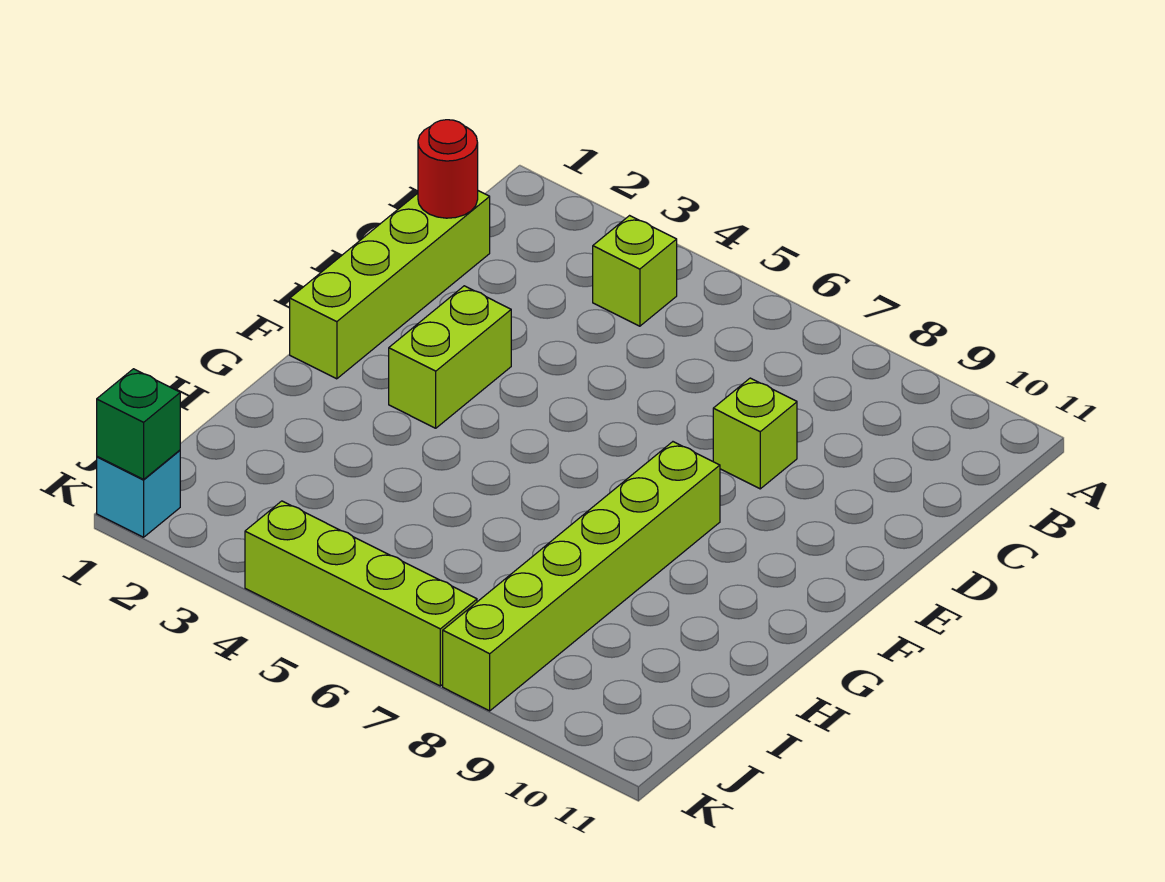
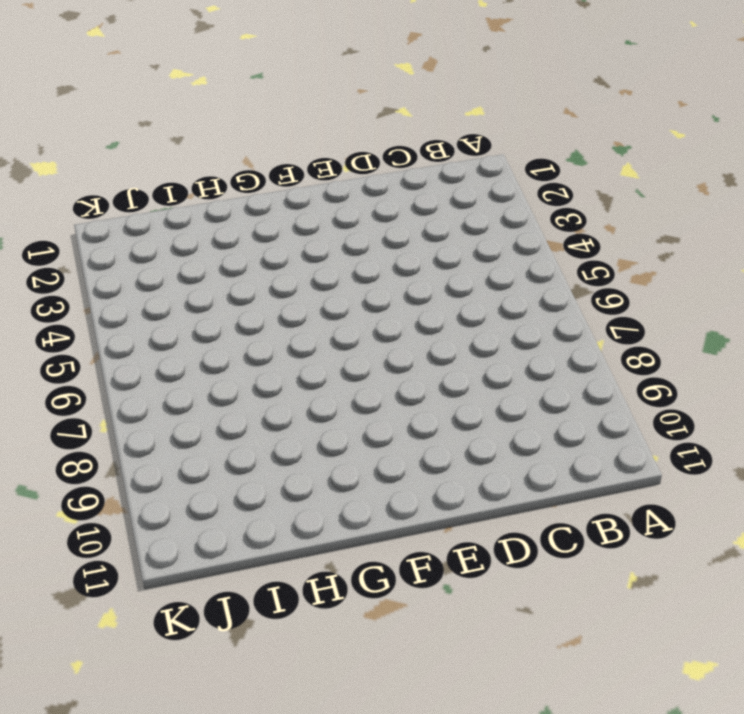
none -> lime 1x1 brick [593,216,677,326]
none -> lime 1x4 brick [290,191,490,379]

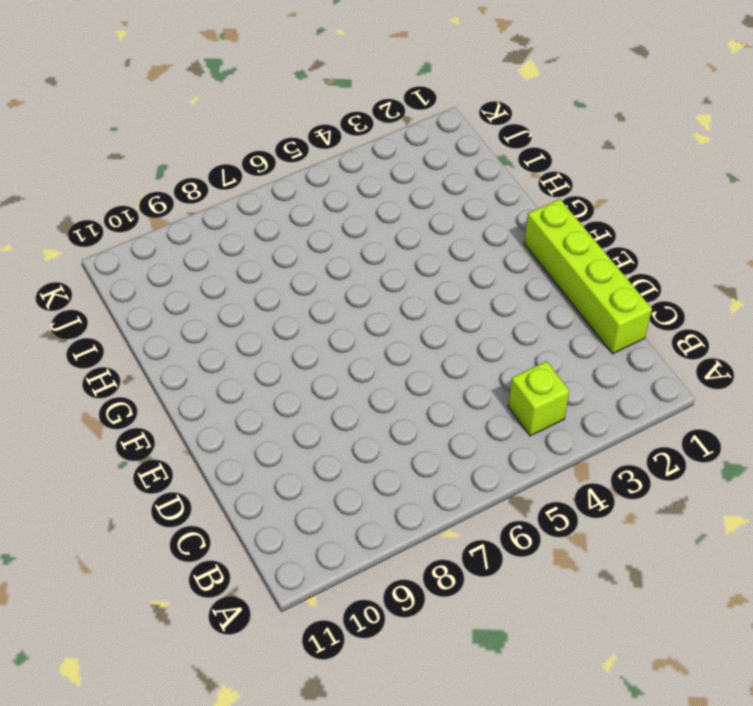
none -> lime 1x1 brick [713,378,797,489]
none -> lime 1x2 brick [389,286,511,428]

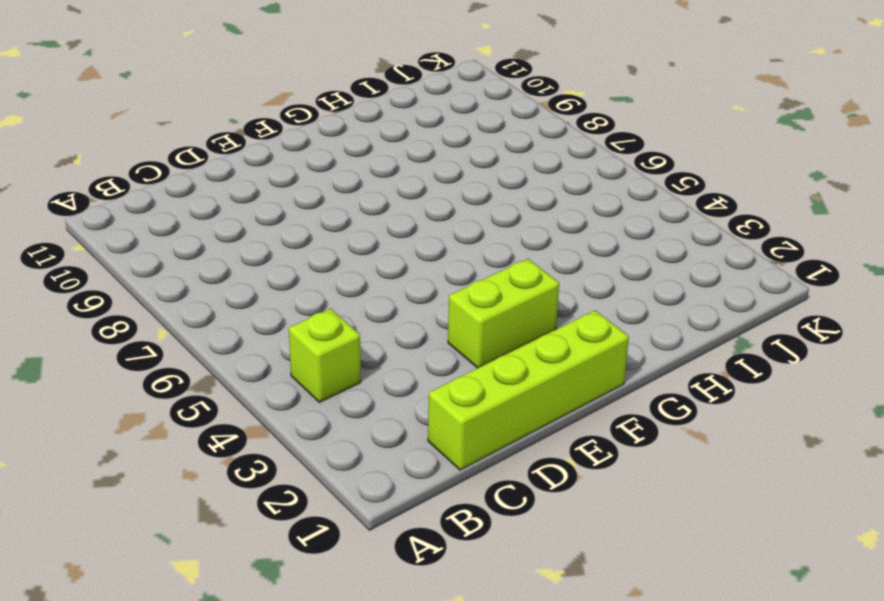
none -> lime 1x1 brick [713,378,797,489]
none -> lime 1x6 brick [443,442,720,711]

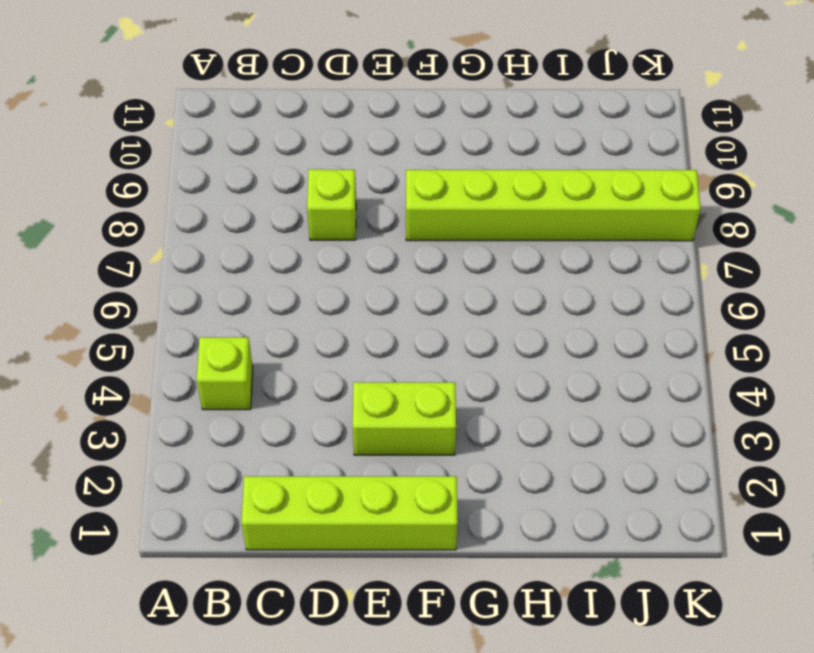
none -> cyan 1x1 brick [97,450,180,537]
none -> lime 1x4 brick [245,501,477,686]

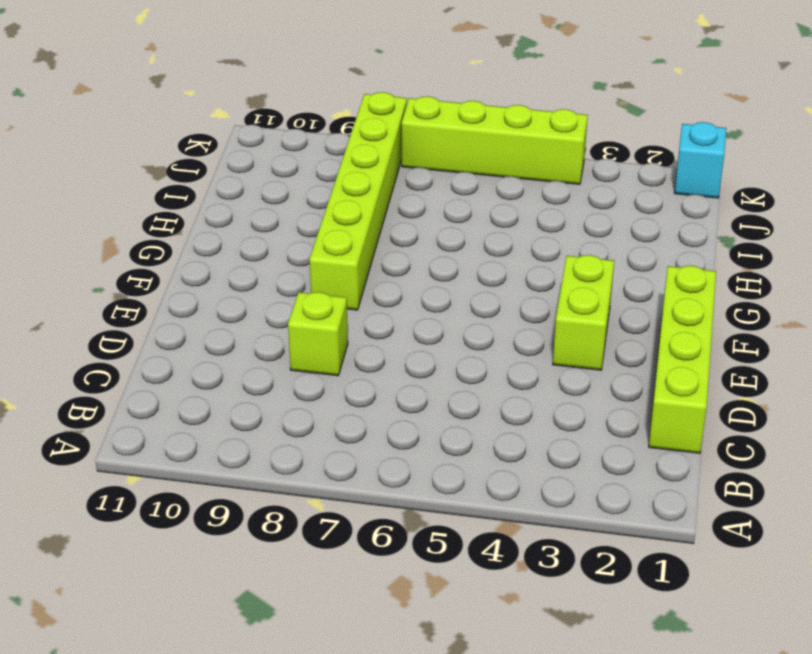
none -> lime 1x1 brick [593,216,677,326]
none -> red 1x1 round brick [418,120,478,218]

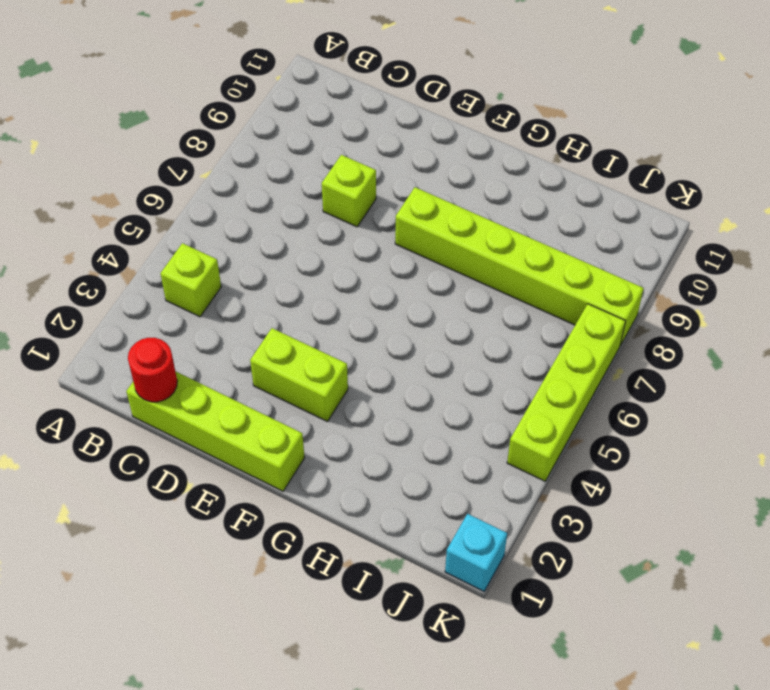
none -> green 1x1 brick [97,369,180,479]

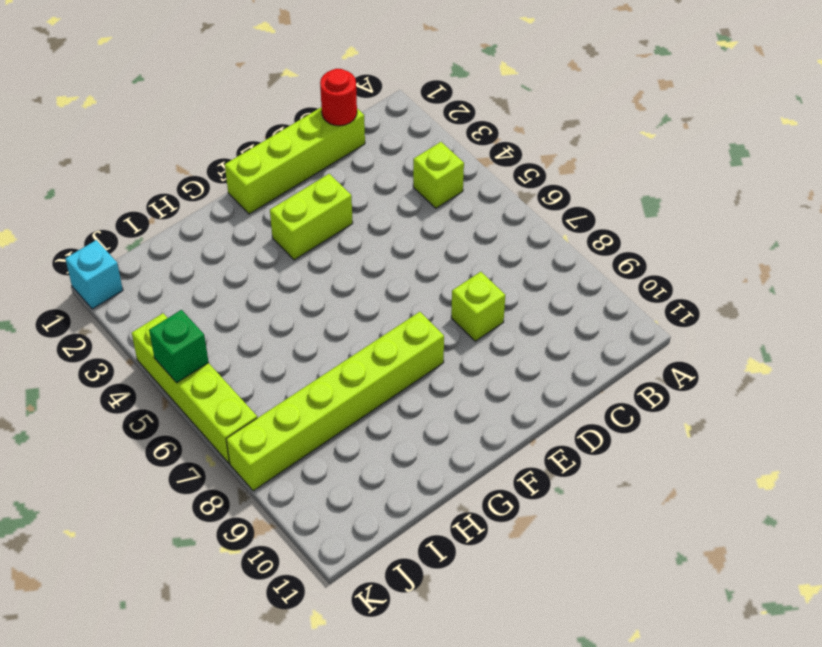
green 1x1 brick [149,310,209,383] -> green 1x1 brick moved to [97,369,180,479]

